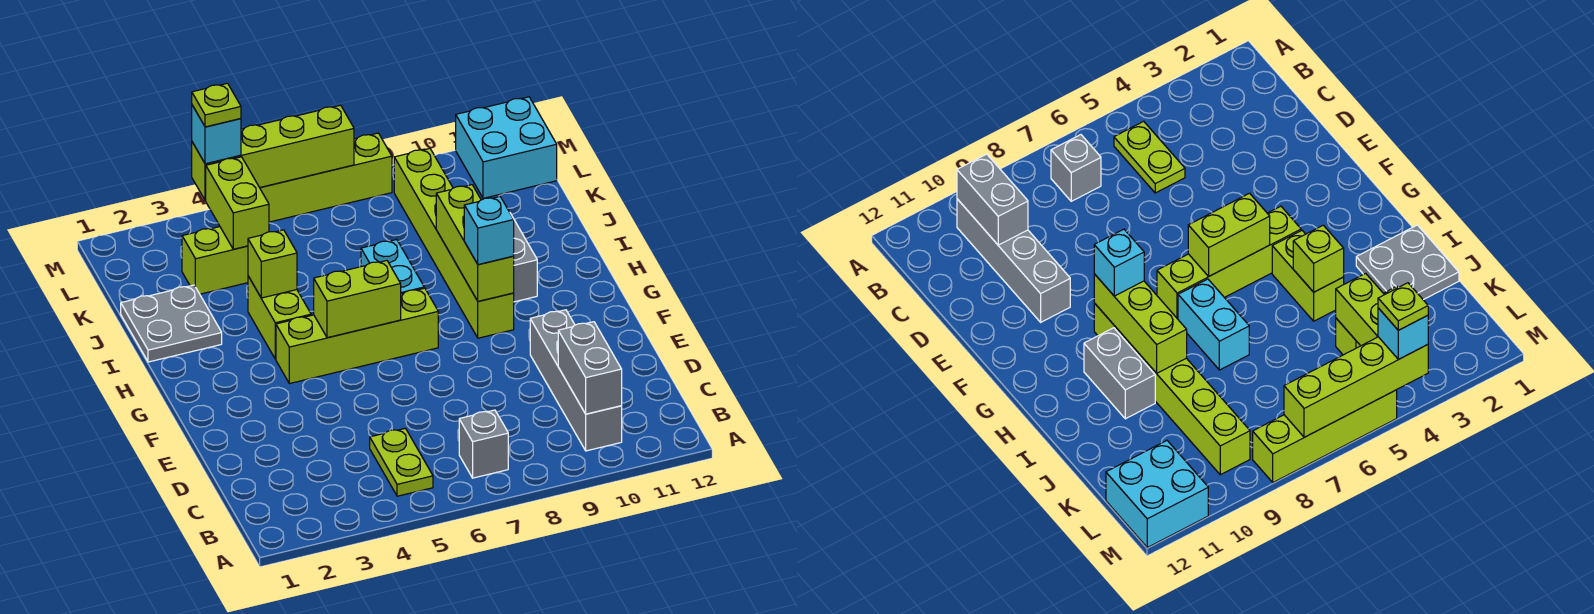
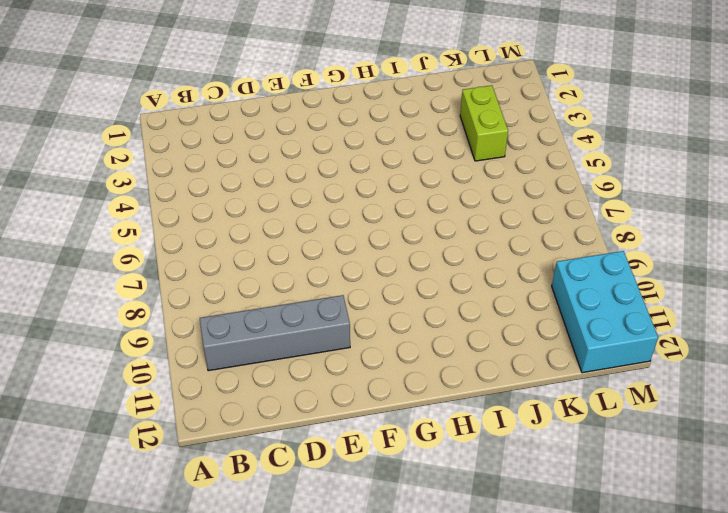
cyan 2x3 brick [552,251,658,373] -> cyan 2x2 brick [456,97,557,198]
none -> lime 1x2 plate [370,428,433,496]
none -> grey 1x1 brick [459,410,508,478]
none -> lime 1x4 brick [276,288,438,384]

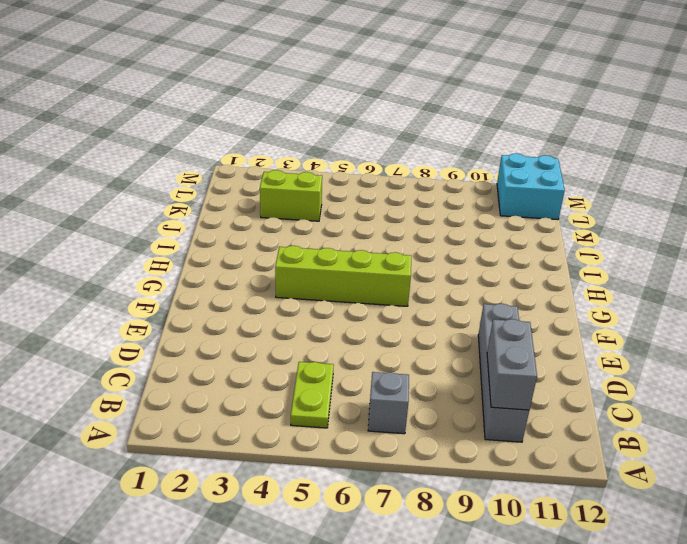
none -> lime 1x6 brick [394,148,514,338]
none -> lime 1x2 brick [248,276,311,359]
none -> cyan 1x2 brick [361,240,424,294]

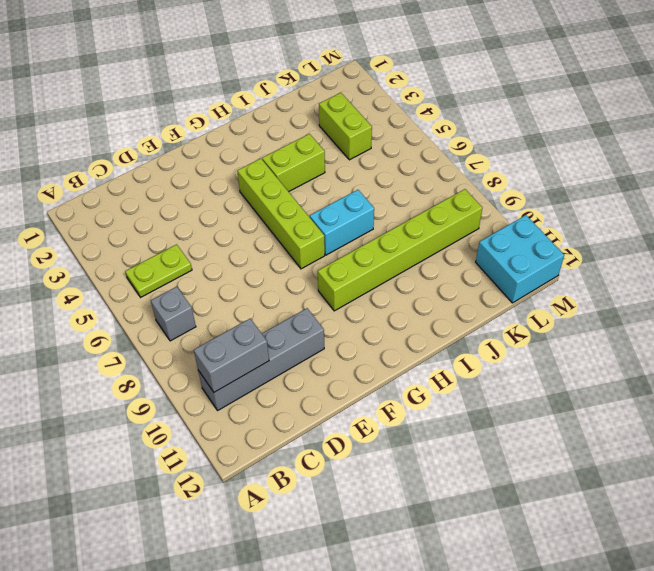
none -> grey 1x2 brick [510,213,537,302]
none -> grey 2x2 plate [121,285,222,362]
none -> lime 1x4 brick [260,133,392,222]

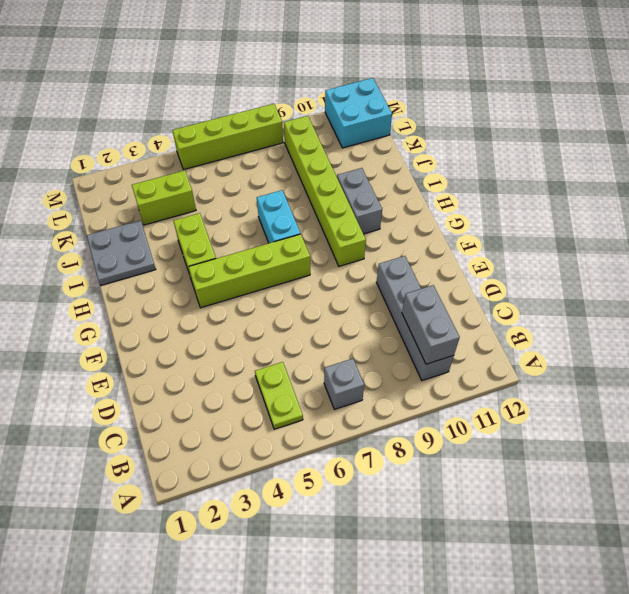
none -> lime 1x2 brick [314,261,401,338]
none -> lime 1x3 brick [436,185,514,301]
none -> lime 1x1 brick [248,230,297,298]

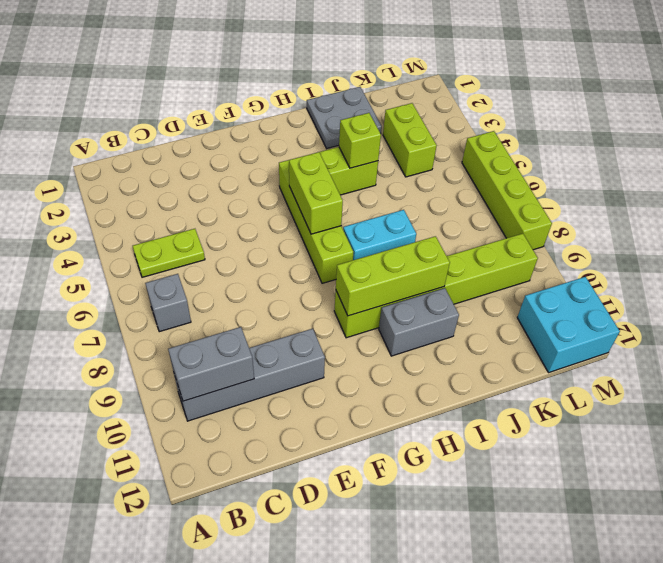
none -> lime 1x2 brick [206,157,269,249]
none -> lime 1x4 brick [192,105,354,201]
none -> cyan 1x1 brick [464,197,514,264]

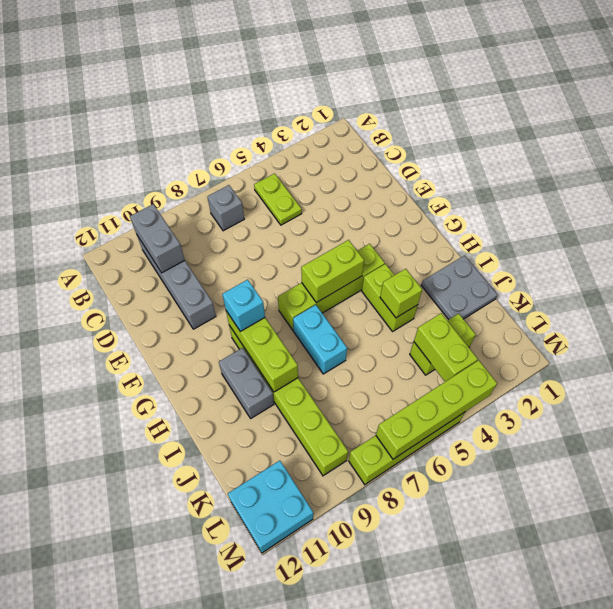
none -> cyan 1x1 brick [192,105,241,164]
none -> lime 1x1 plate [192,83,241,127]

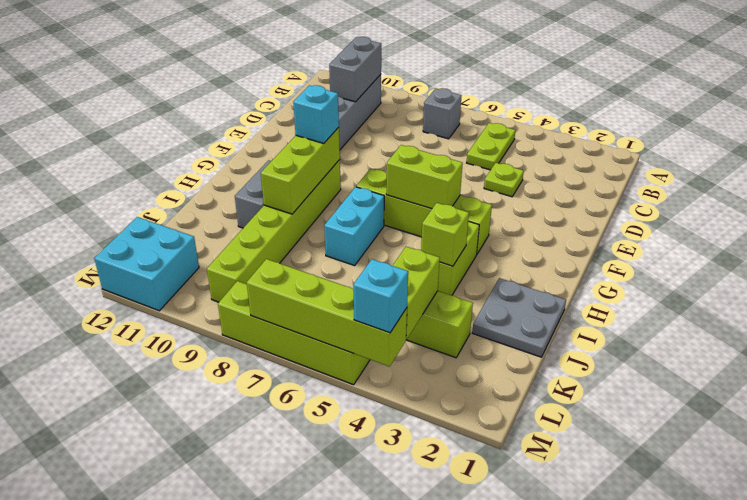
lime 1x1 plate [484,163,524,197] -> lime 1x1 plate moved to [192,83,241,127]

